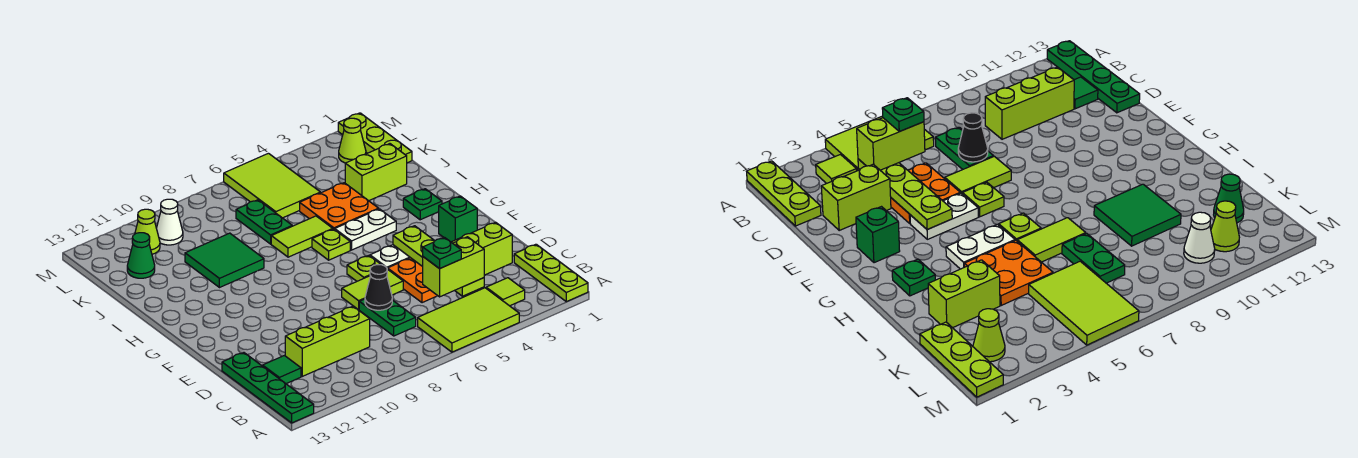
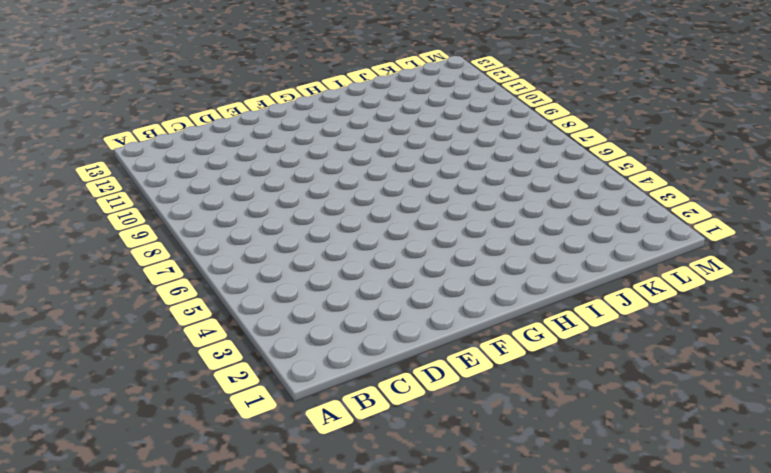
none -> lime 1x3 plate [514,244,588,302]
none -> lime 2x3 tile [418,288,519,352]
none -> green 1x4 plate [222,353,314,423]
none -> lime 1x1 tile [486,278,525,306]

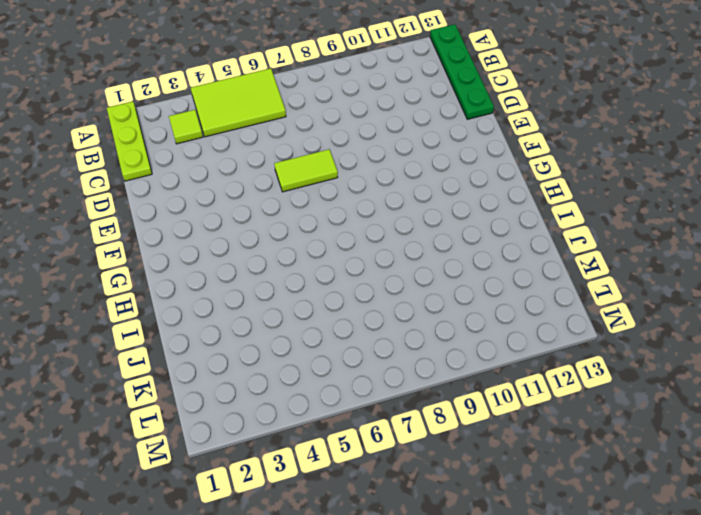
none -> green 1x2 plate [359,299,416,336]
none -> lime 1x3 brick [285,306,370,376]
none -> green 1x1 tile [263,356,301,384]
none -> lime 1x2 brick [452,222,512,275]

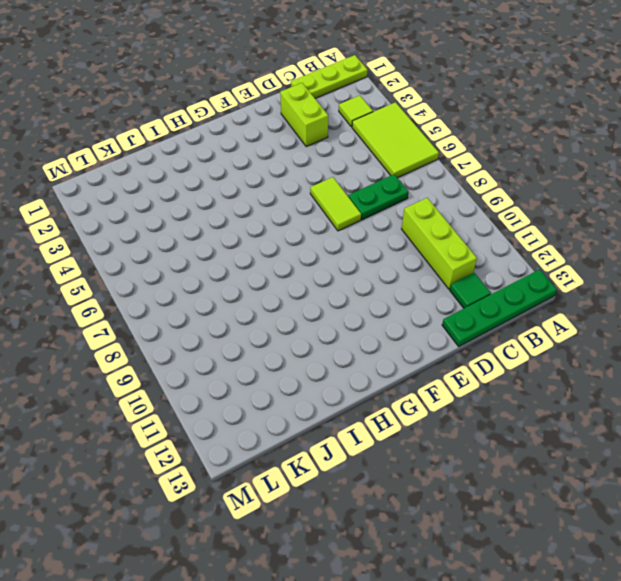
none -> orange 2x2 plate [388,258,437,303]
none -> green 1x1 brick [439,196,477,242]
none -> white 1x2 plate [370,245,410,269]
none -> lime 1x1 plate [347,256,381,281]

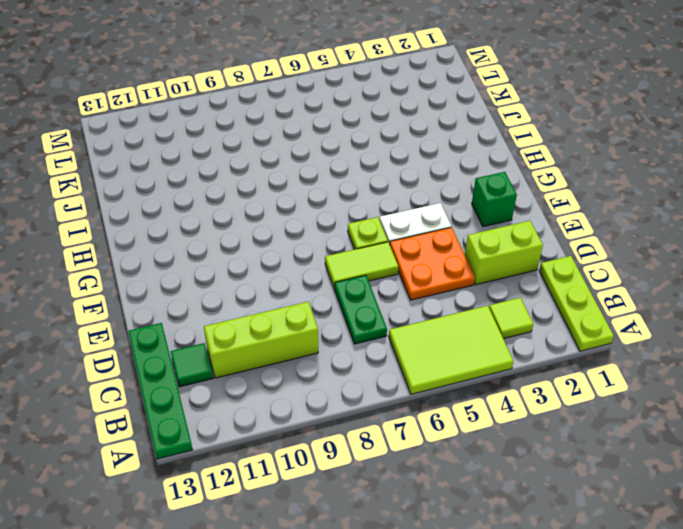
none -> green 1x1 plate [403,189,442,220]
none -> white 1x2 plate [335,209,396,250]
none -> lime 1x1 plate [312,229,350,260]
none -> orange 2x2 plate [300,183,379,230]

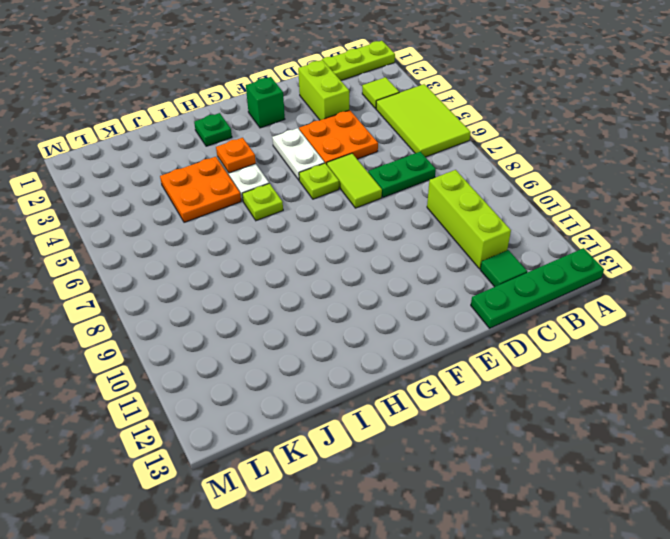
orange 1x1 plate [216,138,256,173] -> none
none -> lime 1x2 tile [271,216,333,257]
none -> green 2x2 tile [185,233,264,288]
none -> lime 1x2 brick [345,144,407,201]
none -> green 1x2 plate [236,200,292,244]

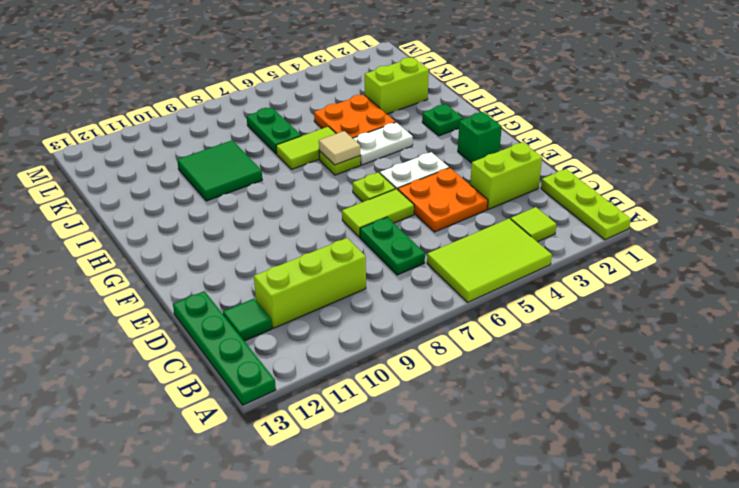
tan 1x1 tile [319,131,360,165] -> none
none -> lime 1x3 plate [338,113,412,163]
none -> lime 2x3 tile [224,153,320,218]
none -> green 1x1 cone [127,233,155,278]
none -> lime 1x1 cone [339,118,366,163]

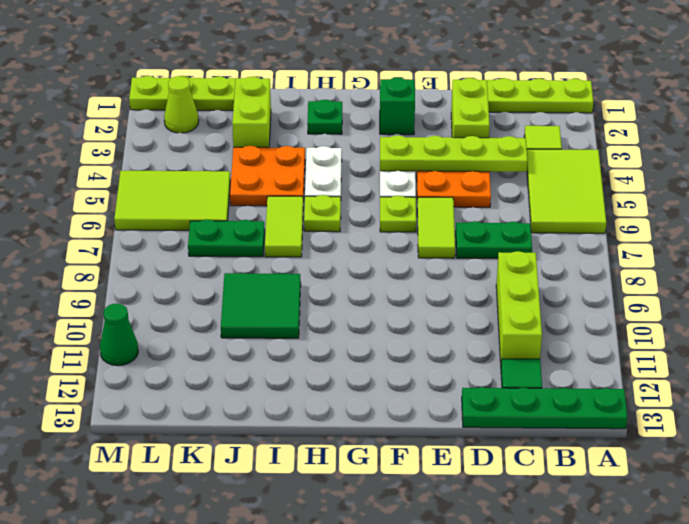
green 1x1 cone [100,303,138,366] -> green 1x1 cone moved to [127,233,155,278]
none -> white 1x1 cone [156,199,183,245]
none -> lime 1x1 cone [135,209,160,254]
none -> black 1x1 cone [365,265,392,310]
none -> lime 1x2 brick [423,237,484,297]

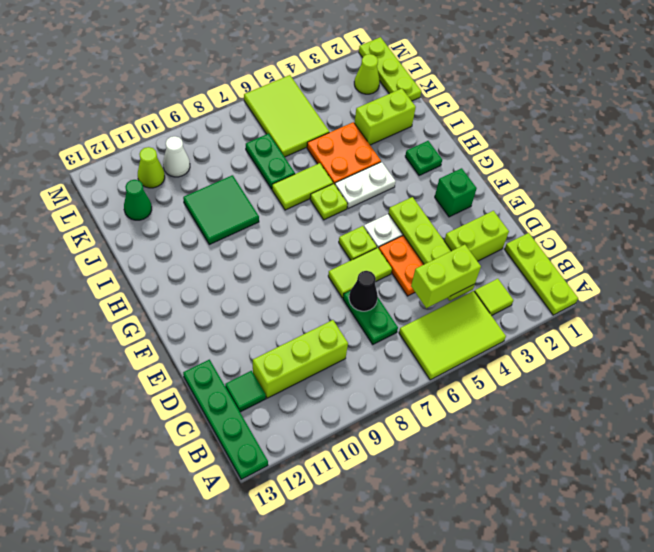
none -> green 1x1 plate [423,238,461,269]

